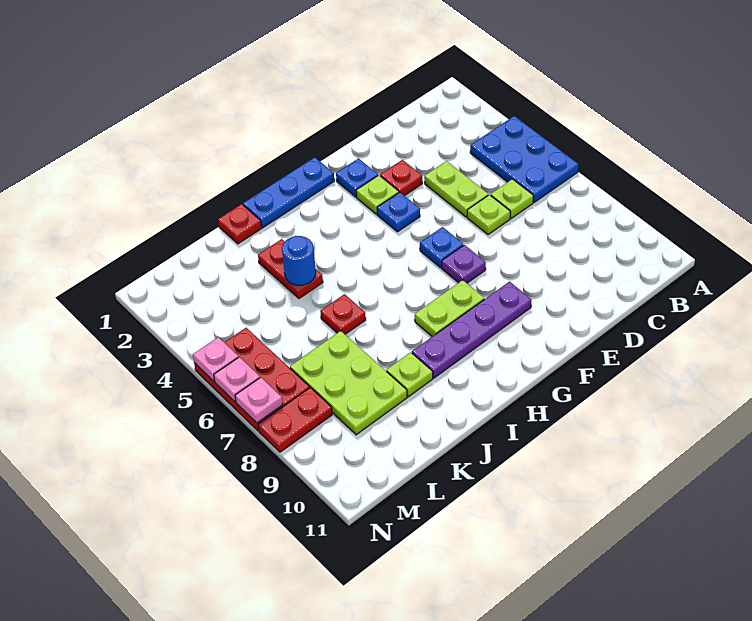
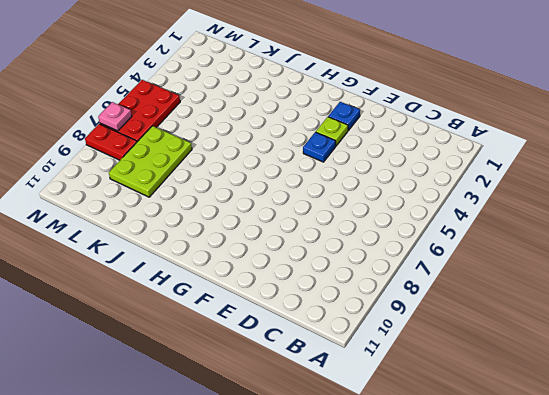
none -> blue 2x3 plate [470,116,579,202]
none -> lime 1x1 plate [491,179,533,218]
none -> lime 1x2 plate [424,161,488,217]

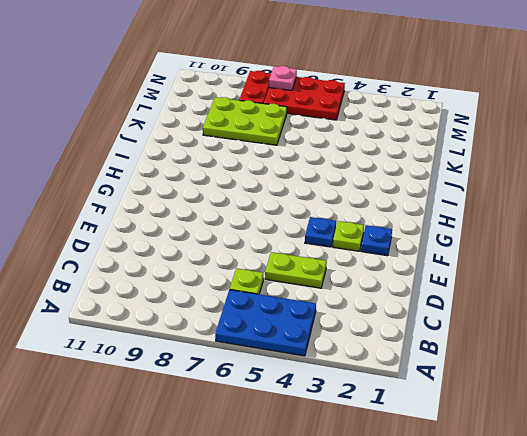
none -> lime 1x1 plate [467,195,510,235]
none -> red 1x1 plate [380,160,422,196]
none -> blue 1x1 plate [420,227,463,268]

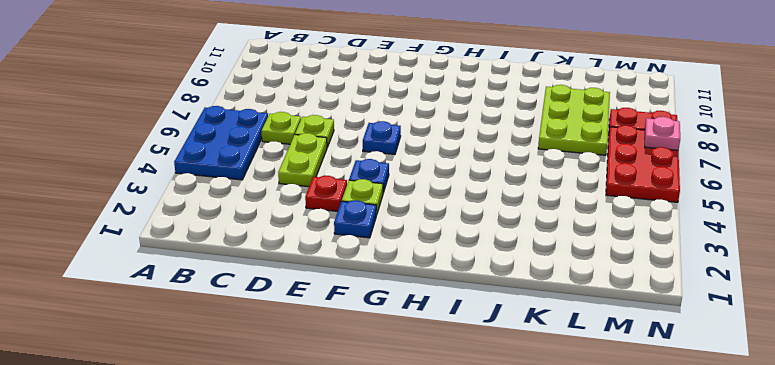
none -> purple 1x1 plate [442,245,486,283]
none -> purple 1x4 plate [412,282,531,378]
none -> blue 1x3 plate [243,157,334,228]

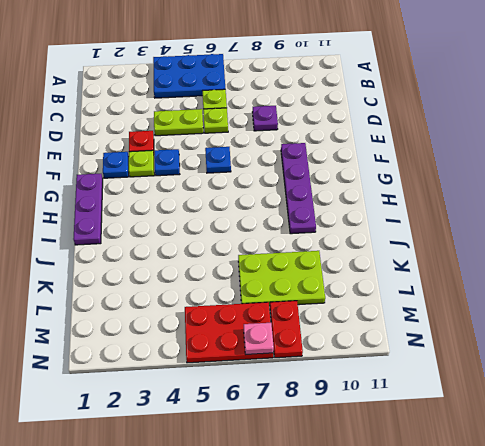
purple 1x1 plate [252,106,278,131] -> purple 1x1 plate moved to [442,245,486,283]
purple 1x3 plate [73,174,103,245] -> blue 1x3 plate [243,157,334,228]
none -> lime 1x2 plate [415,280,484,337]
none -> red 1x1 plate [218,204,262,244]
none -> red 1x2 plate [258,239,323,298]

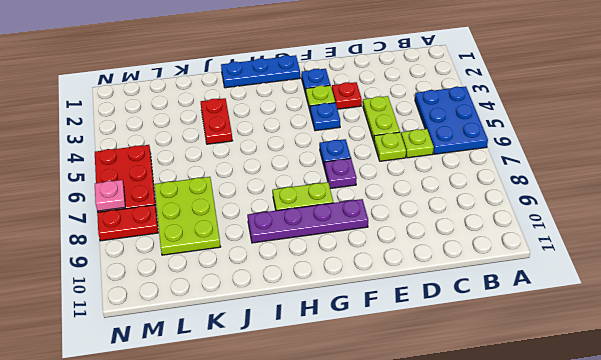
none -> red 1x1 plate [218,204,262,244]
none -> red 1x1 plate [320,294,366,334]
none -> lime 1x1 plate [386,352,433,397]

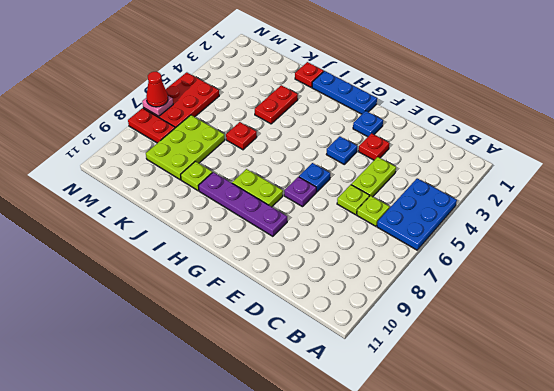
red 1x1 cone [146,72,168,107] -> none
none -> lime 1x1 plate [356,175,399,214]
none -> blue 1x1 round brick [282,236,316,285]
none -> pink 1x1 plate [193,337,239,381]

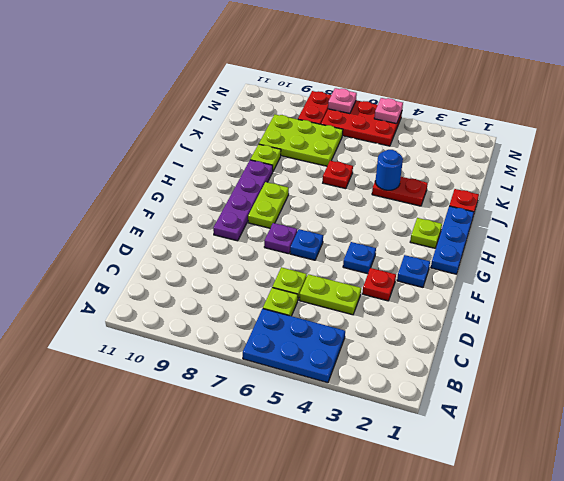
lime 1x1 plate [410,218,442,248] -> lime 1x1 plate moved to [356,175,399,214]
none -> pink 1x1 plate [214,357,260,402]

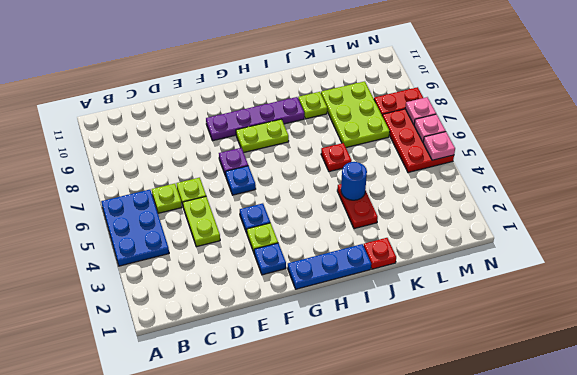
none -> red 1x1 plate [380,160,422,196]

